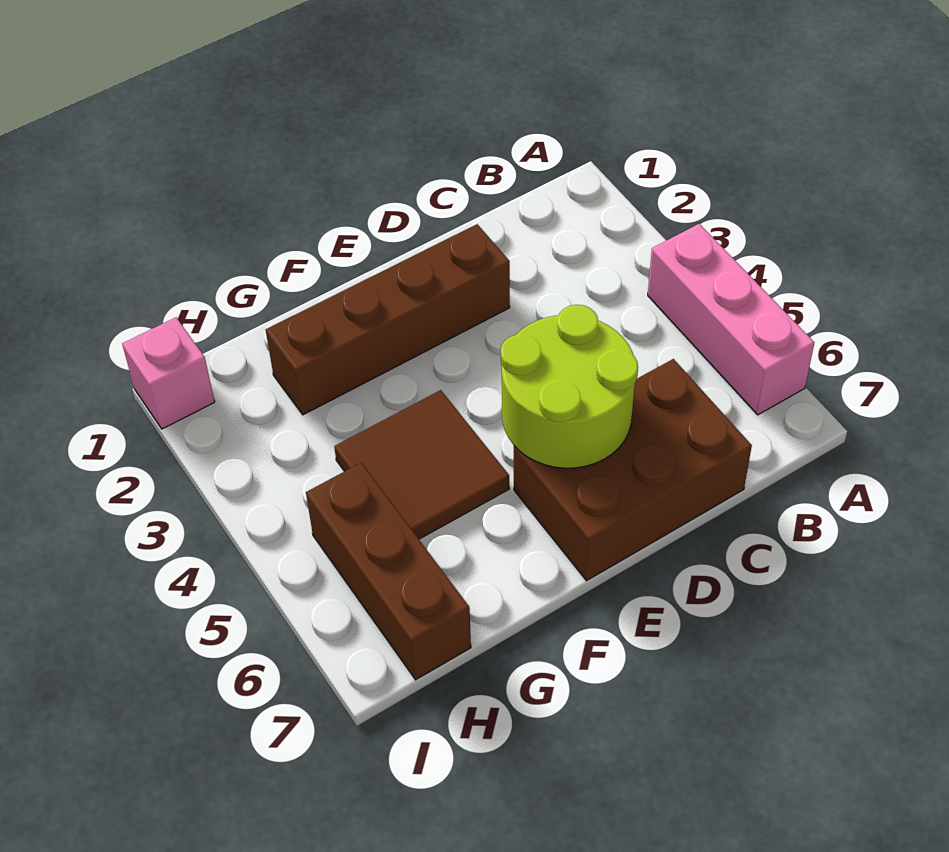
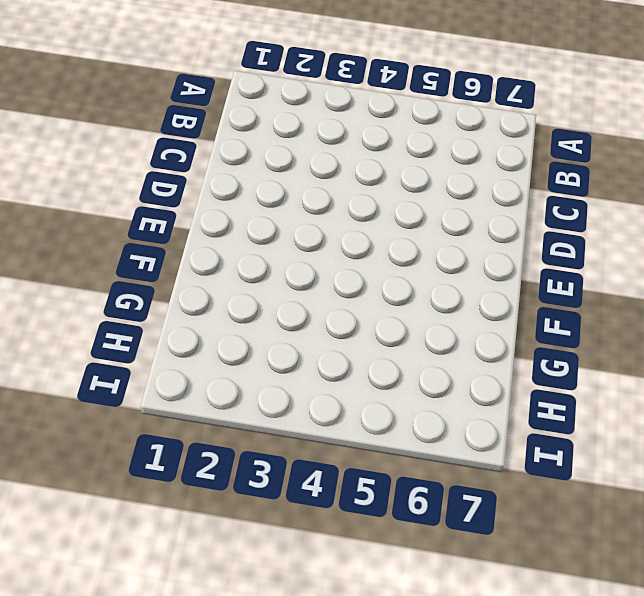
none -> pink 1x3 brick [648,224,814,415]
none -> brown 2x3 brick [514,359,752,581]

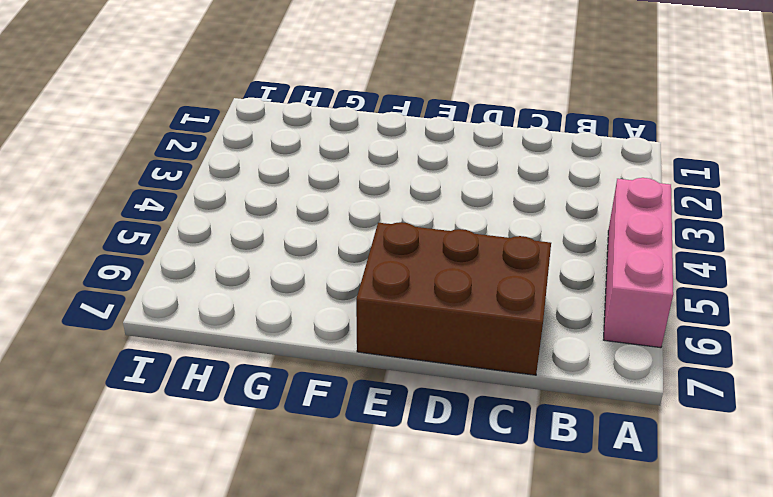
none -> brown 1x4 brick [266,224,510,415]
none -> brown 2x2 tile [334,390,509,539]

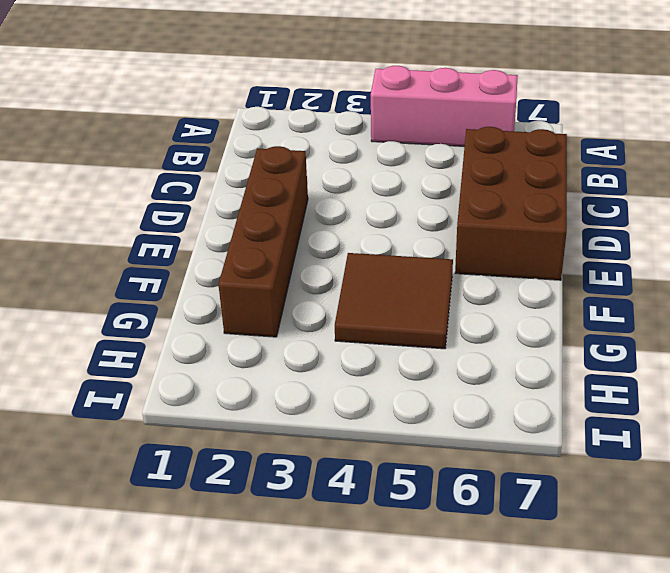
none -> brown 1x3 brick [306,463,471,680]
none -> pink 1x1 brick [122,317,215,429]

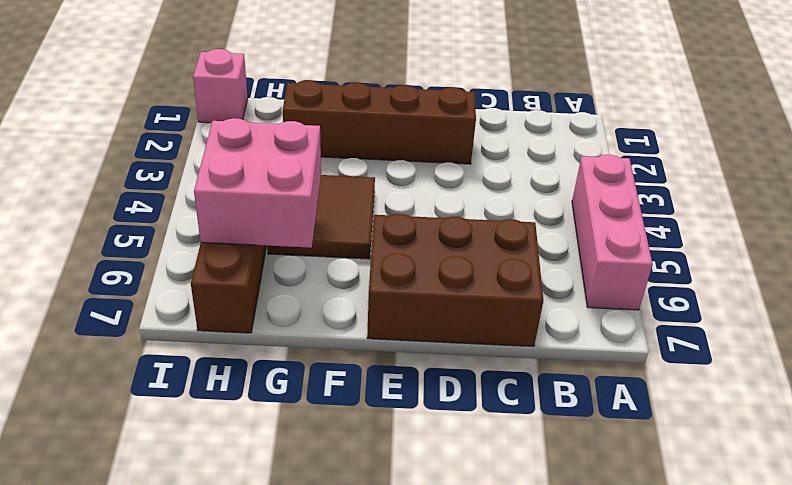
pink 2x2 brick [194,118,321,248] -> none
none -> lime 2x2 round brick [500,305,638,468]

